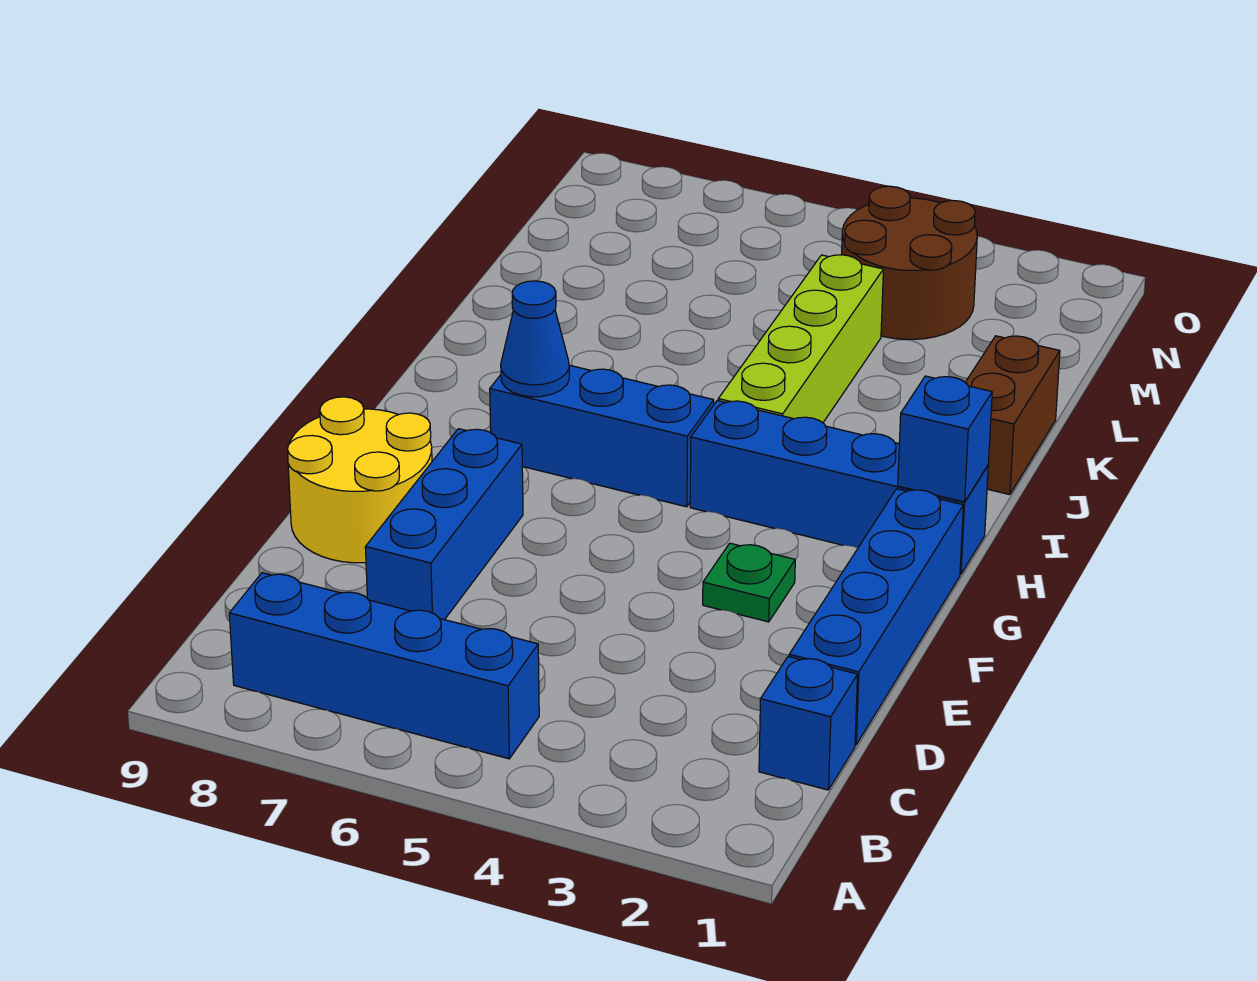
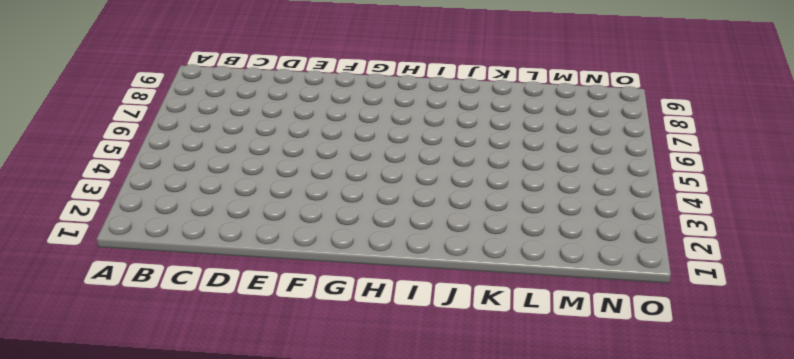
none -> blue 1x4 brick [229,573,539,759]
none -> blue 1x1 brick [759,657,858,790]
none -> blue 1x4 brick [789,489,963,745]

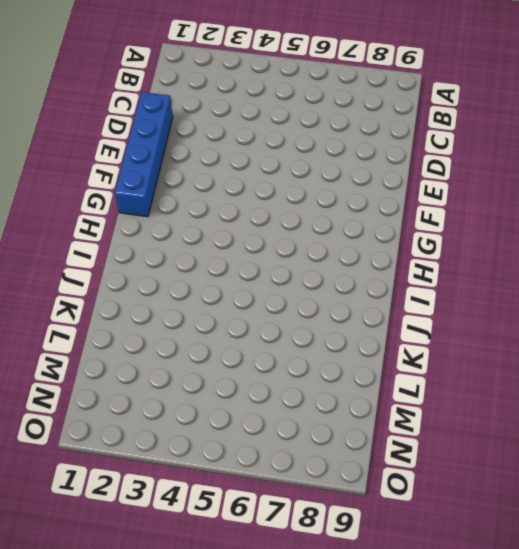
none -> blue 1x4 brick [229,573,539,759]
none -> blue 1x1 brick [759,657,858,790]
none -> blue 1x3 brick [365,429,523,620]

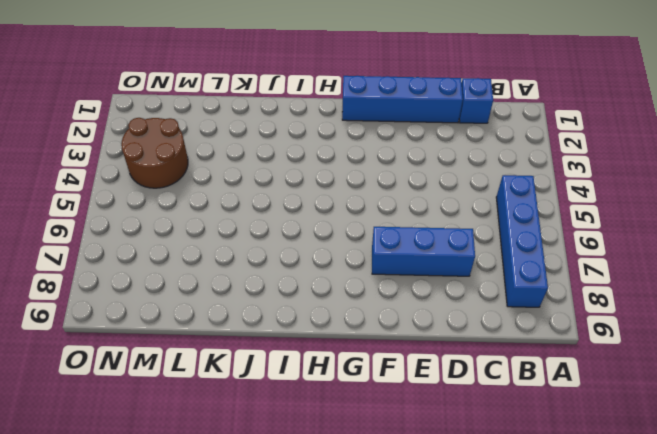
none -> yellow 2x2 round brick [288,397,432,563]
none -> green 1x1 plate [703,543,795,622]
none -> blue 1x4 brick [690,401,988,574]

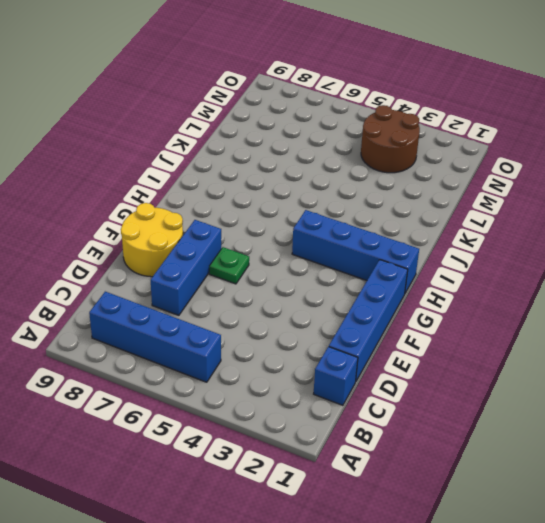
green 1x1 plate [209,247,249,284] -> green 1x1 plate moved to [703,543,795,622]
none -> blue 1x3 brick [490,365,714,507]
none -> lime 1x4 brick [718,255,883,423]
none -> brown 1x2 brick [965,336,1060,495]

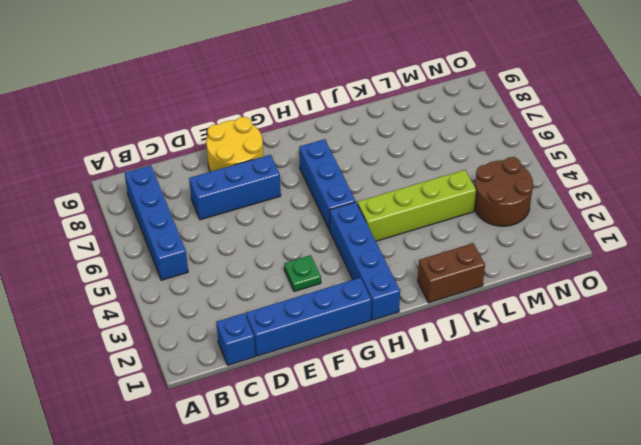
none -> blue 1x1 brick [898,376,992,502]
none -> blue 1x1 cone [501,281,569,397]

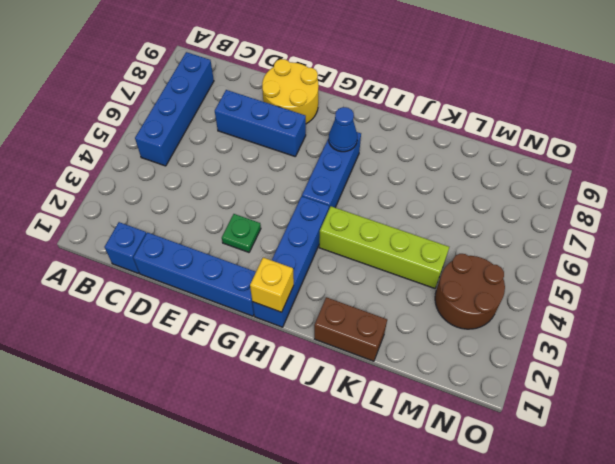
yellow 1x1 brick [250,258,294,312] -> blue 1x1 brick [898,376,992,502]

